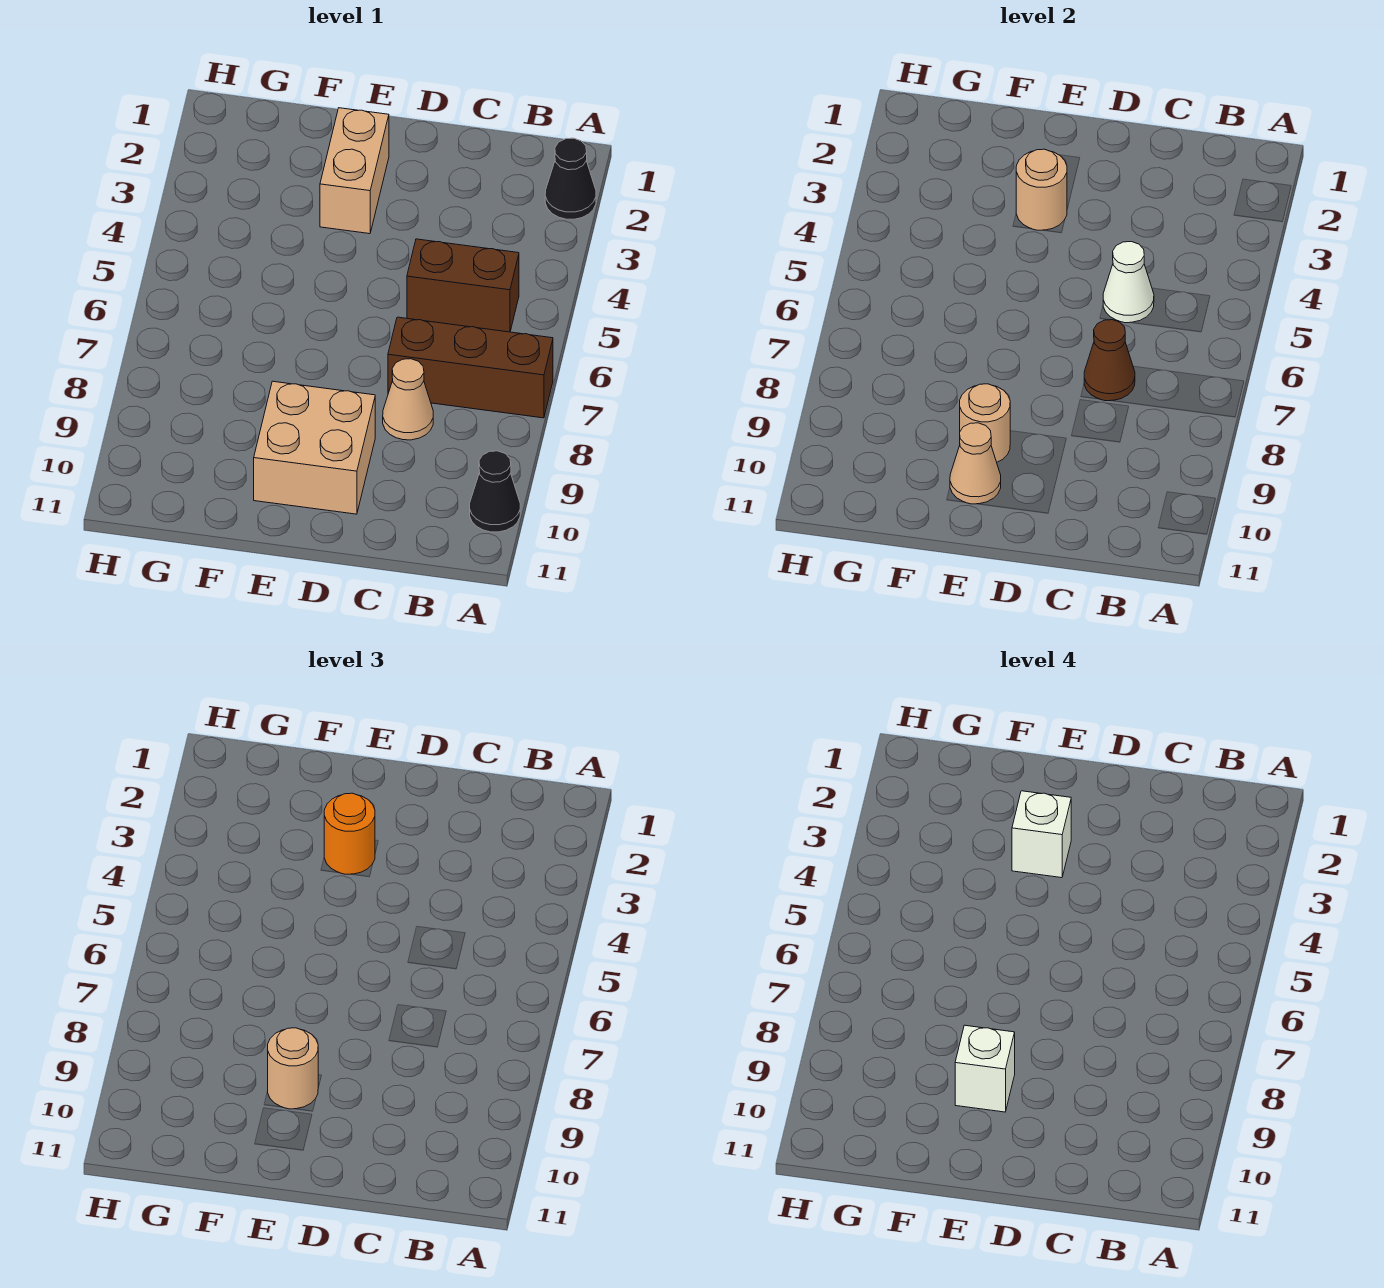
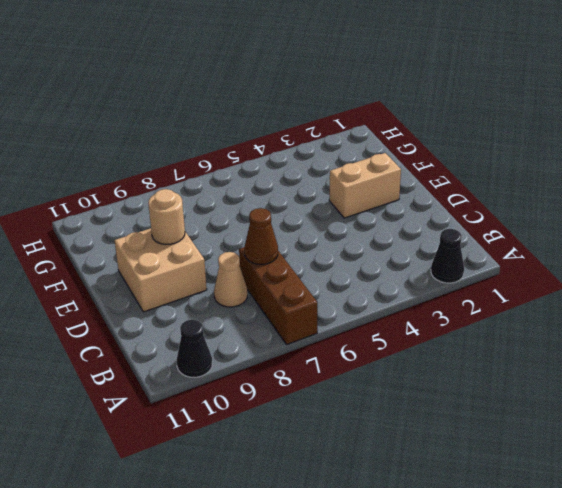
none -> brown 1x2 brick [407,239,519,332]
none -> white 1x1 cone [1103,242,1154,323]
none -> tan 1x1 round brick [1016,149,1067,230]

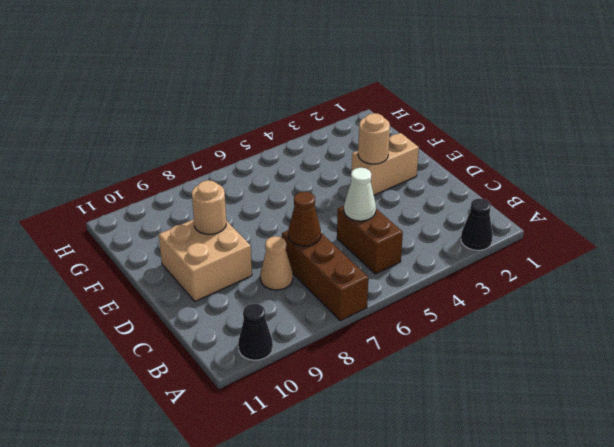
none -> tan 1x1 cone [950,423,1001,504]
none -> orange 1x1 round brick [324,793,375,874]
none -> tan 1x1 round brick [268,1028,318,1109]

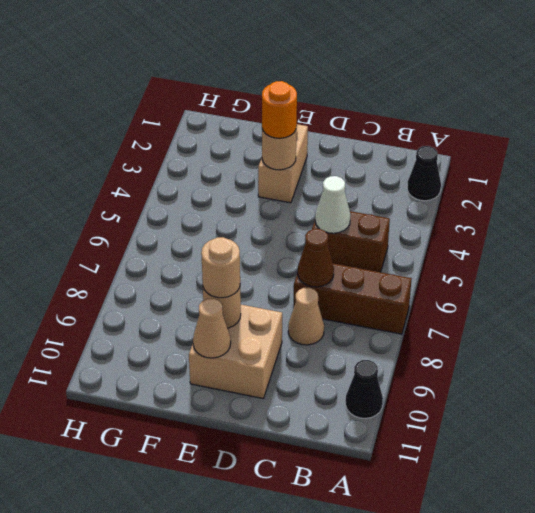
none -> white 1x1 brick [1012,791,1071,878]
none -> white 1x1 brick [955,1025,1015,1112]

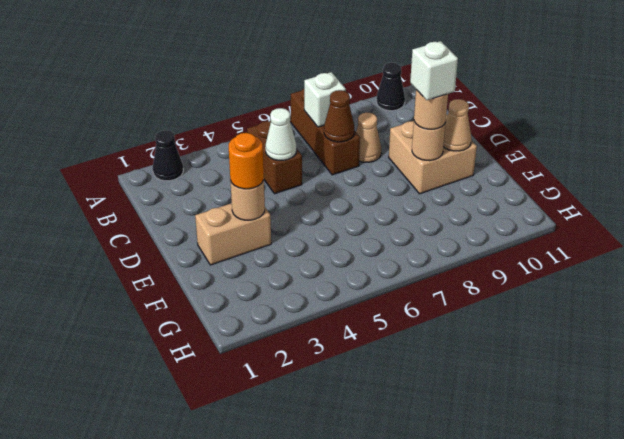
white 1x1 brick [304,72,346,127] -> white 1x1 brick moved to [1012,791,1071,878]

